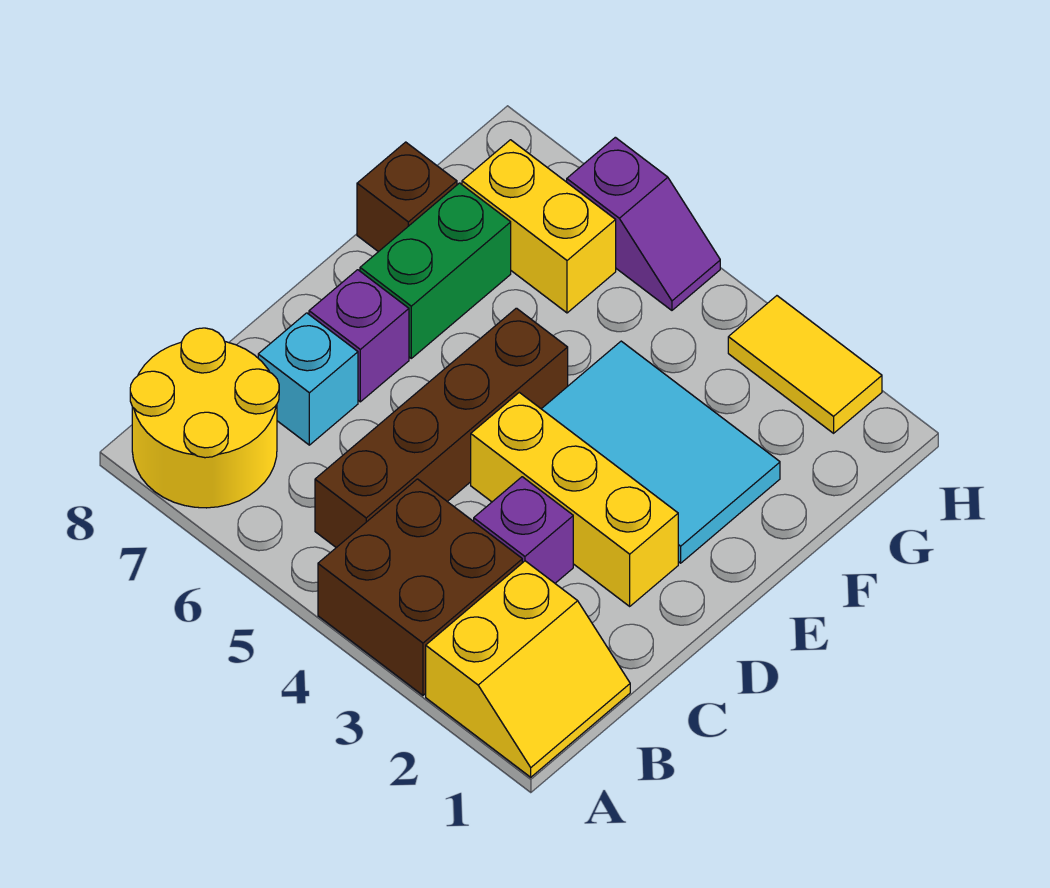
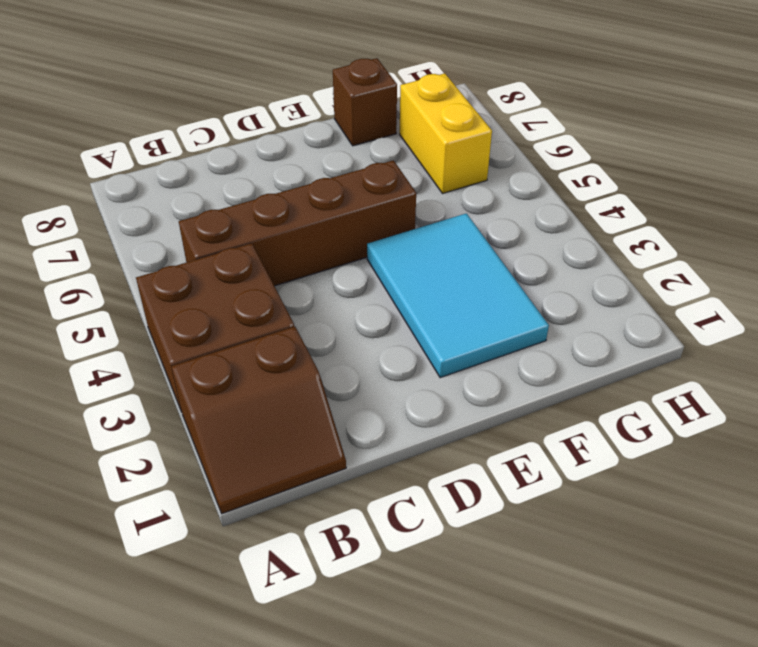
brown 2x2 slope [171,327,346,514] -> yellow 2x2 slope [426,561,630,777]
none -> yellow 2x2 round brick [130,328,279,508]
none -> purple 1x1 brick [474,477,573,583]
none -> cyan 1x1 brick [258,313,358,445]

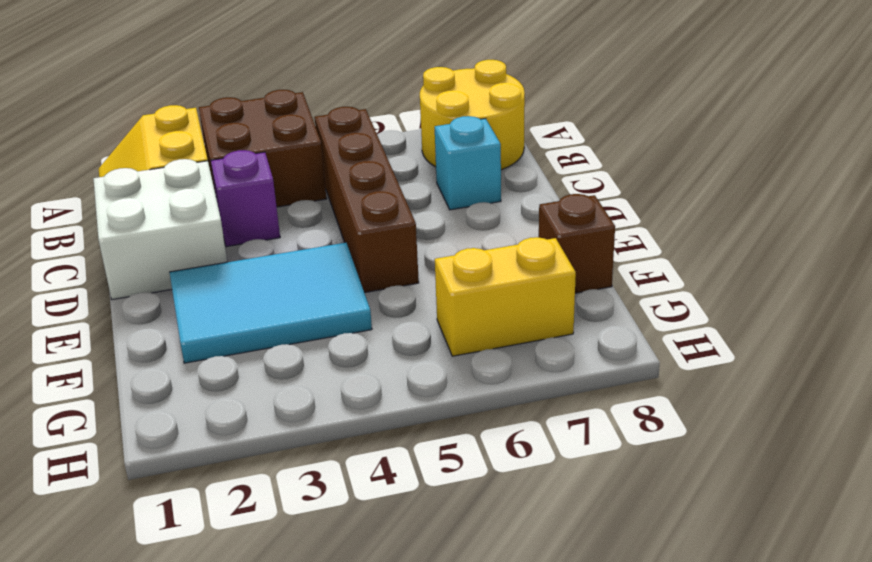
white 2x2 brick [93,159,227,300] -> yellow 1x3 brick [471,392,678,606]
none -> purple 1x1 brick [309,270,409,402]
none -> green 1x2 brick [360,183,511,358]
none -> yellow 1x2 tile [728,296,882,433]

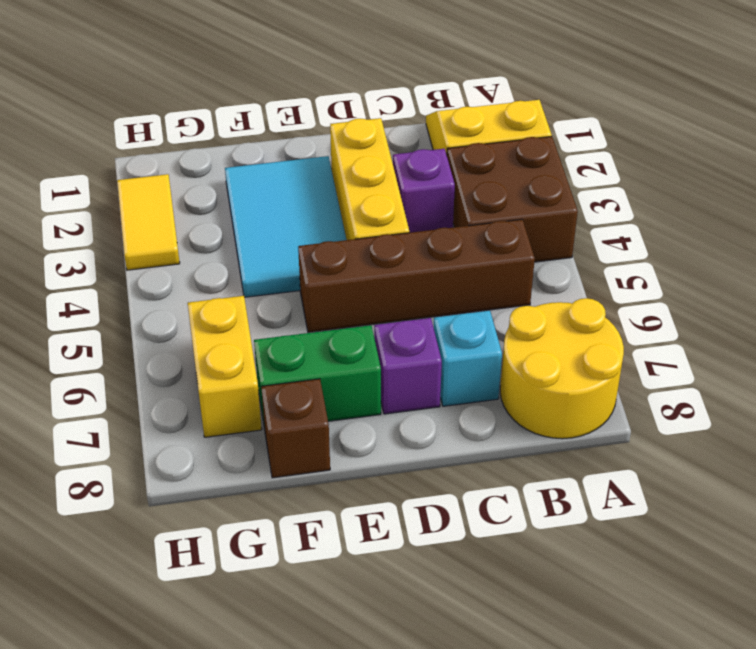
none -> purple 1x2 slope [567,137,720,310]

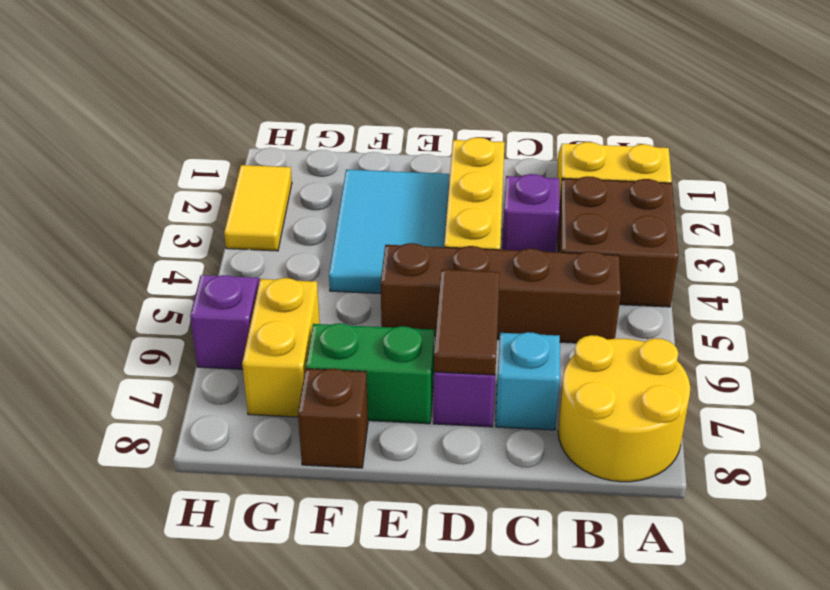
brown 1x2 tile [434,269,500,375] -> none

